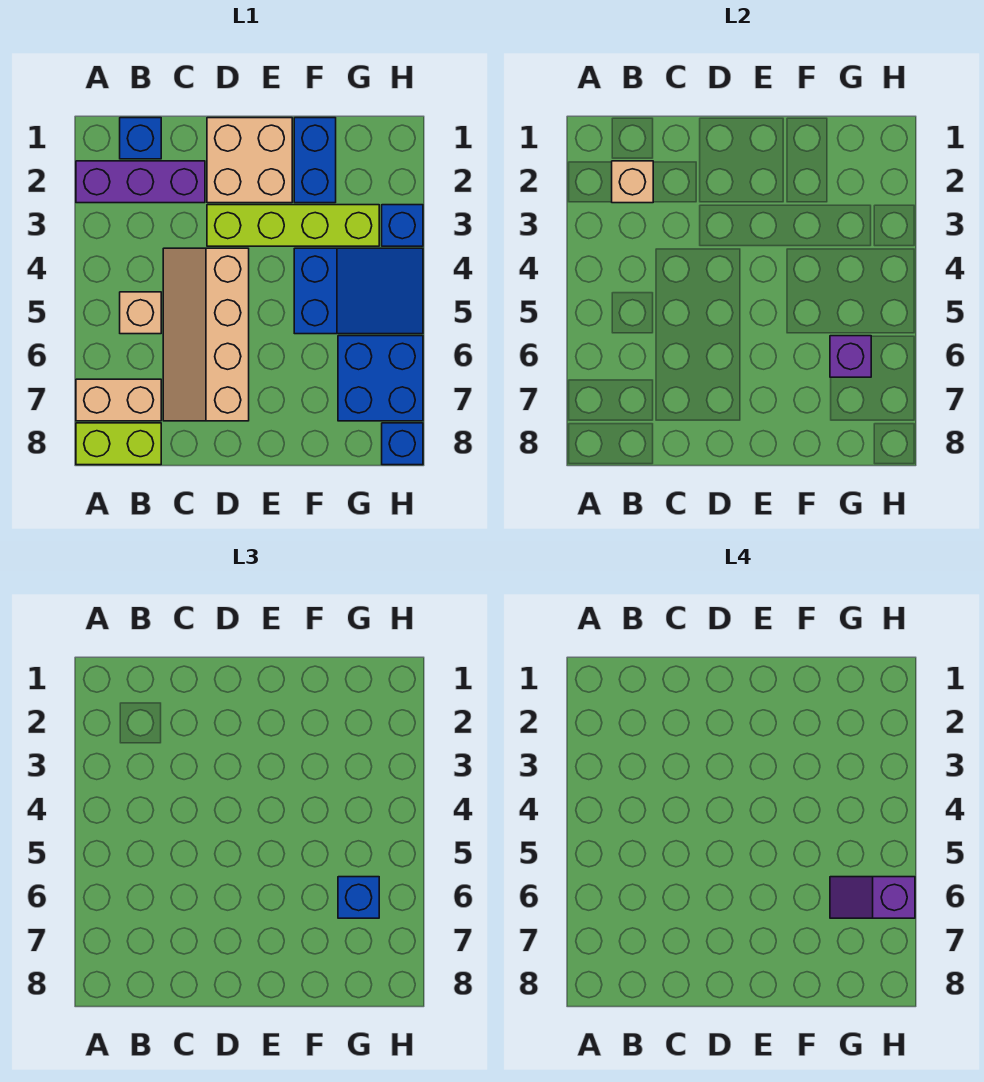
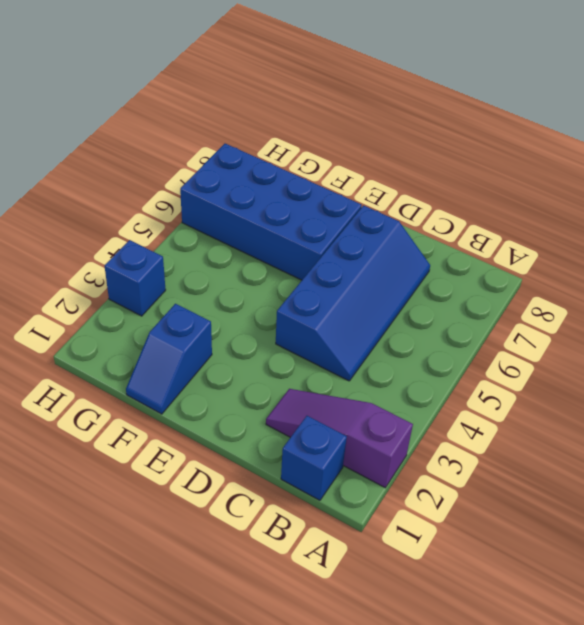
purple 1x3 slope [266,389,413,488] -> purple 1x3 brick [76,161,205,203]
blue 2x4 slope [276,205,430,381] -> tan 2x4 slope [163,248,249,421]
blue 2x4 brick [180,144,362,280] -> blue 2x2 brick [338,336,423,421]
blue 1x2 slope [126,304,212,414] -> blue 1x2 brick [294,118,336,203]
none -> tan 1x2 brick [76,379,161,421]
none -> lime 1x2 brick [76,423,161,465]
none -> tan 1x1 brick [120,292,161,334]

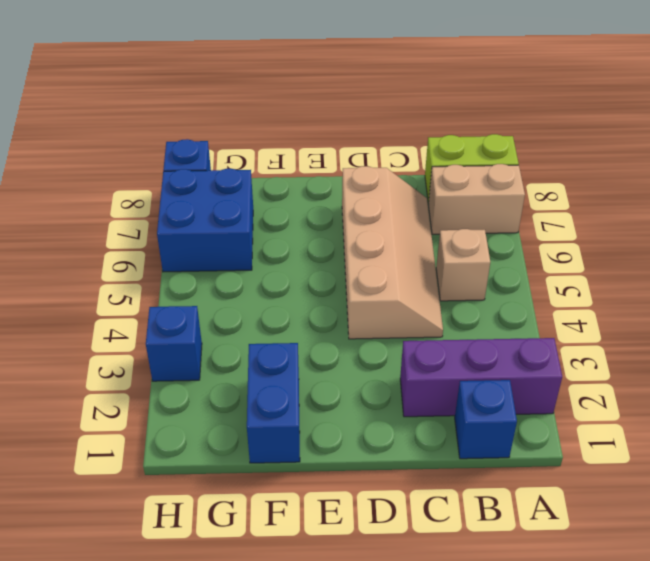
none -> tan 2x2 brick [207,118,292,203]
none -> lime 1x4 brick [207,205,379,246]
none -> blue 2x3 slope [294,248,423,334]

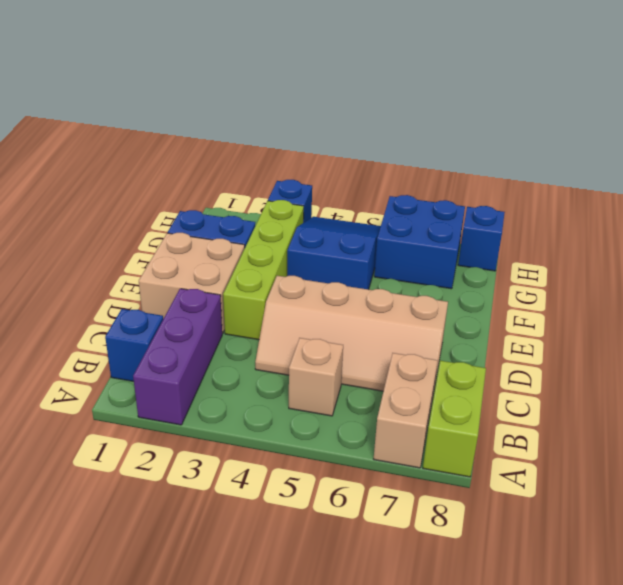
none -> tan 1x1 brick [612,161,653,203]
none -> purple 1x1 brick [830,336,871,377]
none -> blue 1x1 brick [338,877,379,918]

